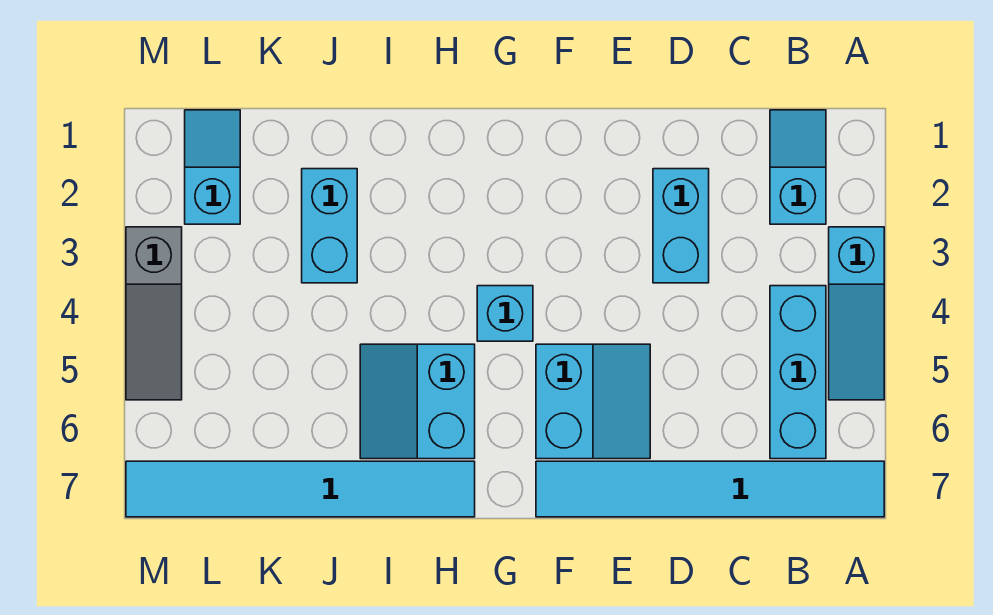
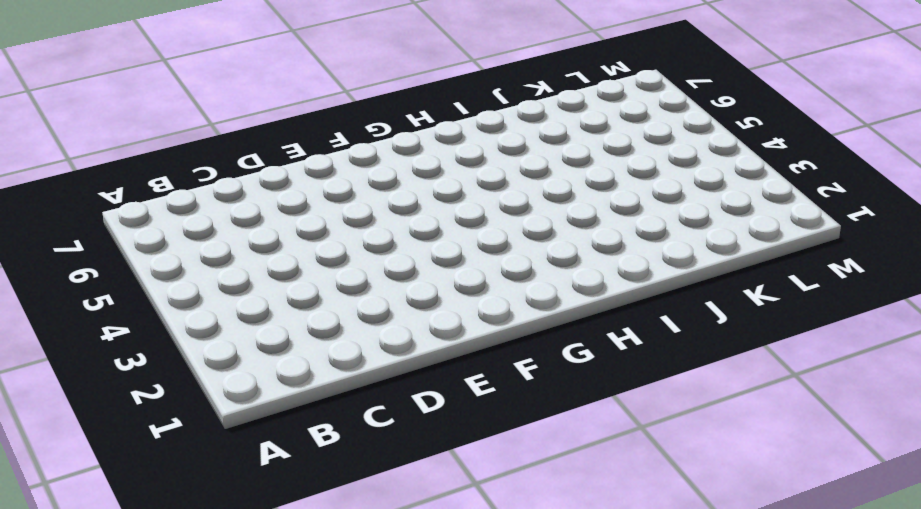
none -> cyan 1x3 slope [829,227,884,400]
none -> cyan 1x6 tile [536,461,884,517]
none -> cyan 1x2 slope [770,110,826,224]

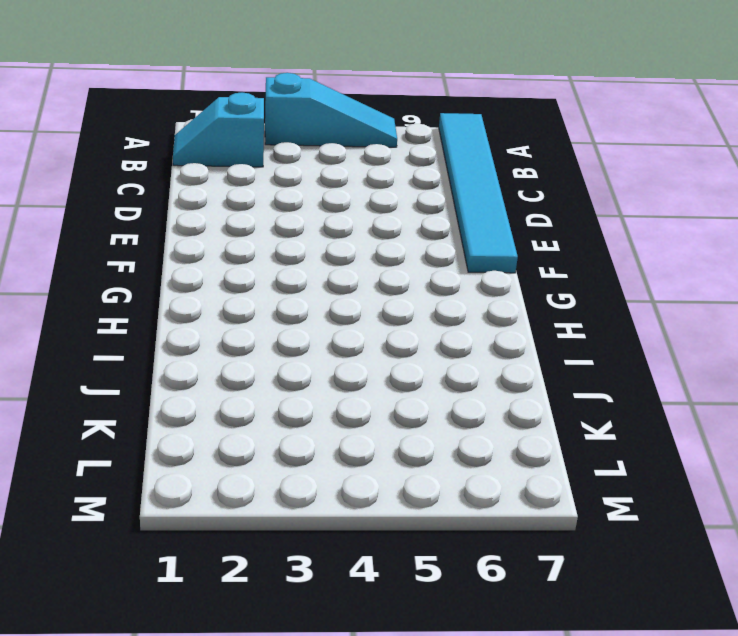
none -> cyan 1x3 brick [770,286,826,459]
none -> cyan 1x2 brick [653,169,709,283]
none -> cyan 2x2 slope [536,344,650,459]

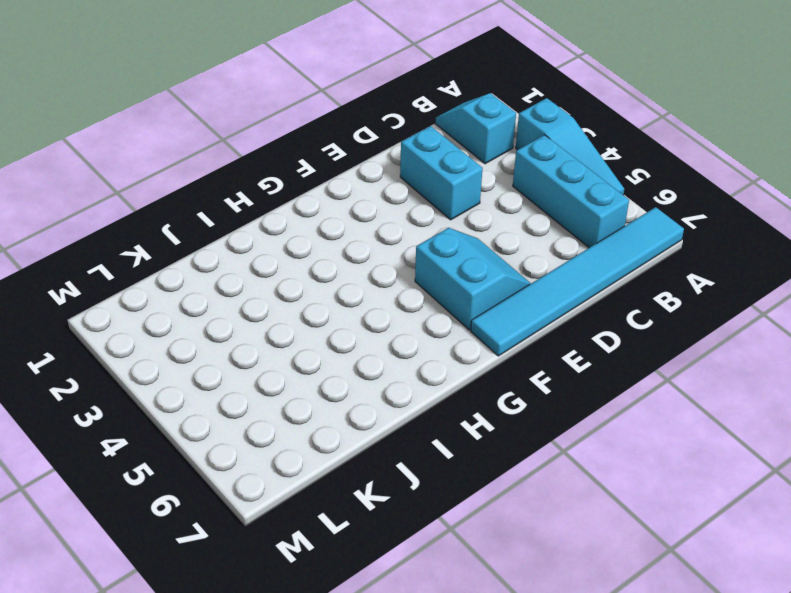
none -> cyan 1x1 brick [477,286,533,341]
none -> cyan 2x2 slope [360,344,475,459]
none -> cyan 1x6 tile [126,461,475,517]

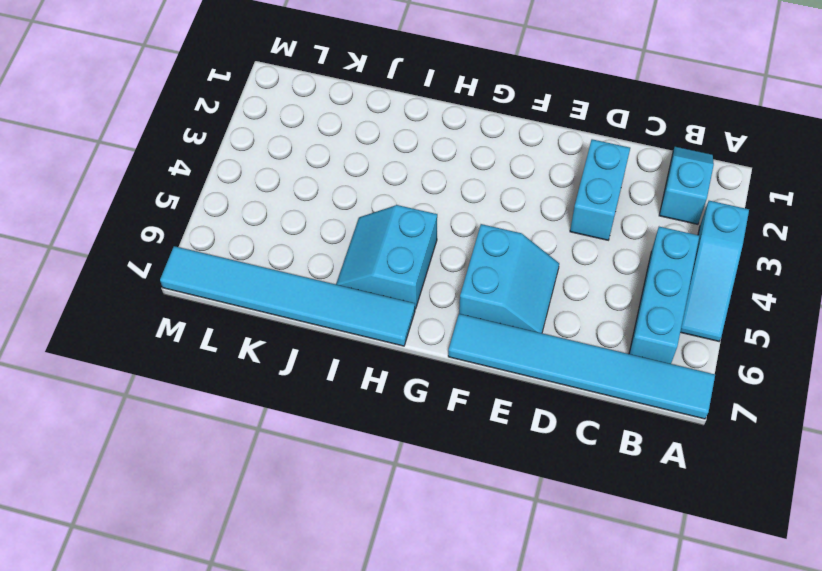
none -> cyan 1x1 brick [477,286,533,341]
none -> cyan 1x2 brick [302,169,357,283]
none -> cyan 1x2 slope [185,110,240,224]

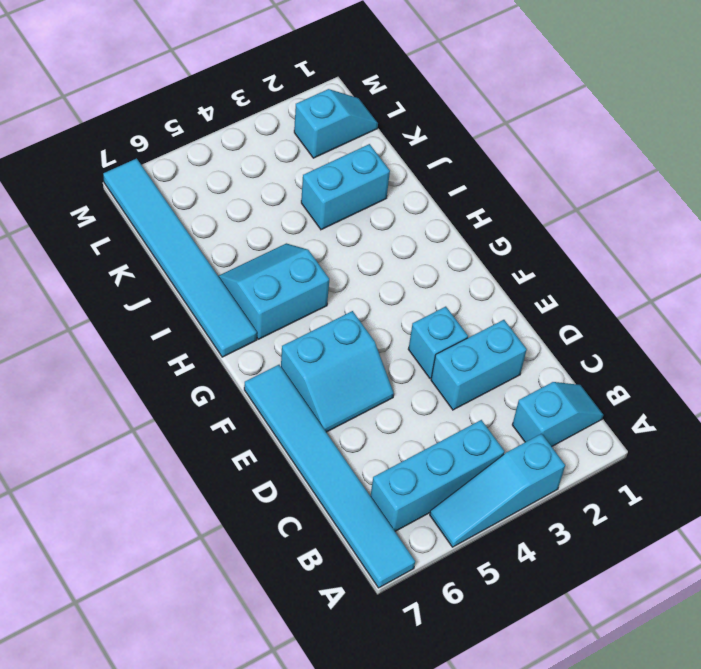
cyan 1x1 brick [408,307,468,379] -> cyan 1x1 brick moved to [477,286,533,341]
none -> grey 1x3 slope [126,227,182,400]

